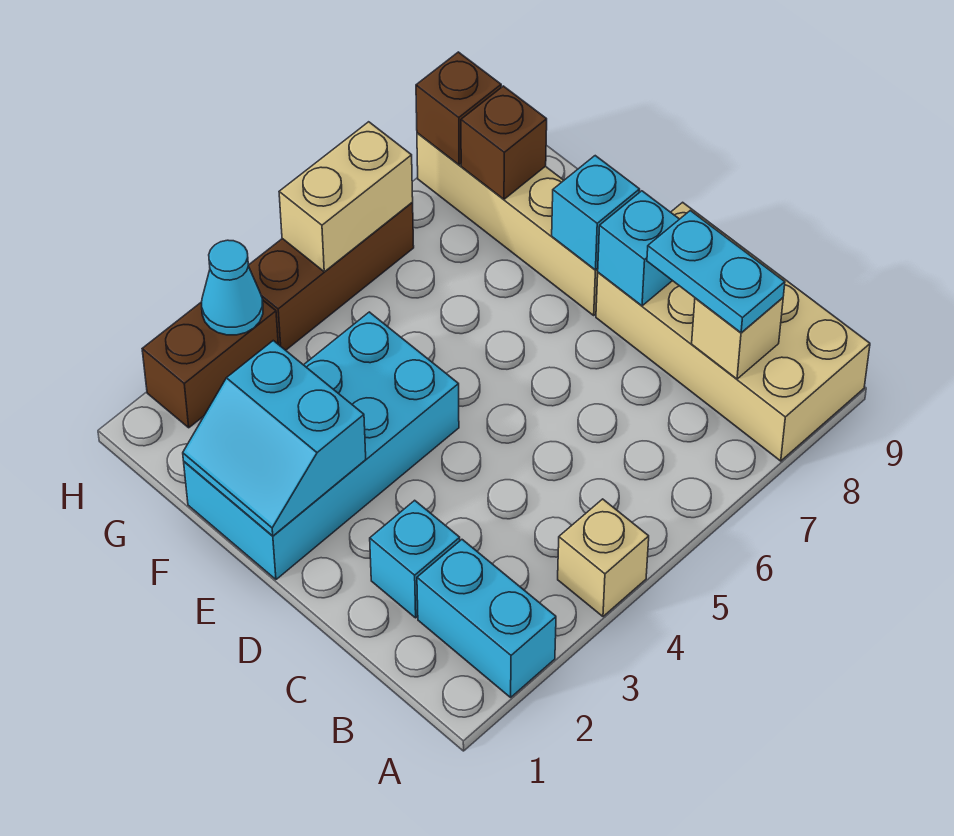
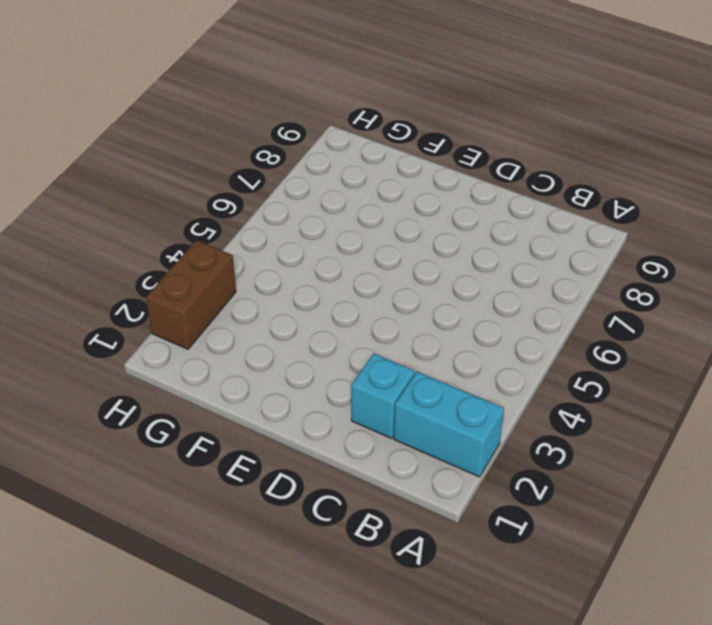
none -> tan 1x1 brick [558,499,649,616]
none -> tan 2x4 brick [596,202,870,461]
none -> cyan 2x4 brick [184,312,459,579]

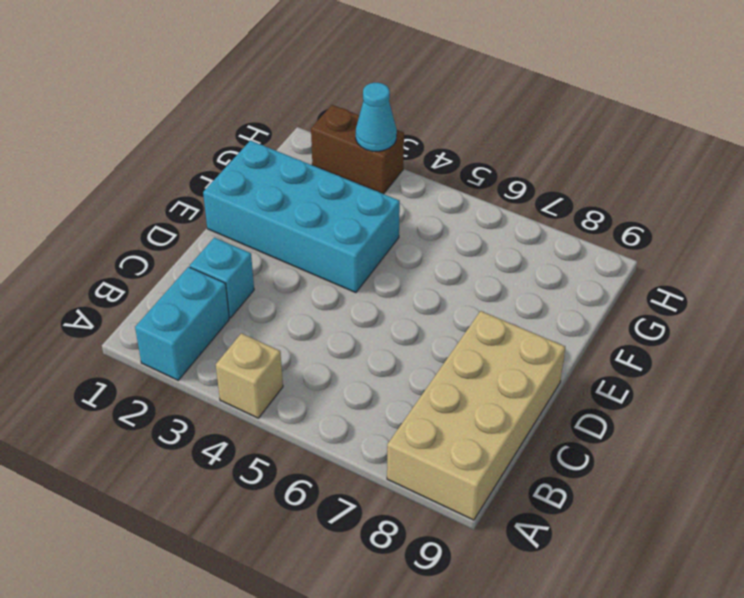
none -> tan 1x4 brick [417,133,598,315]
none -> brown 1x3 brick [248,203,414,350]
none -> tan 1x1 brick [692,298,783,379]

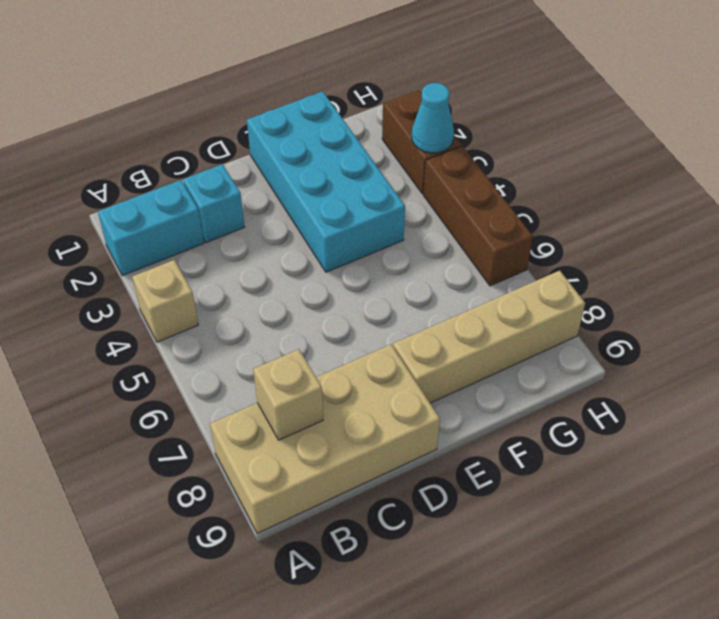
none -> cyan 1x1 brick [598,191,679,306]
none -> cyan 2x2 slope [183,341,366,536]
none -> cyan 1x1 brick [552,156,640,270]

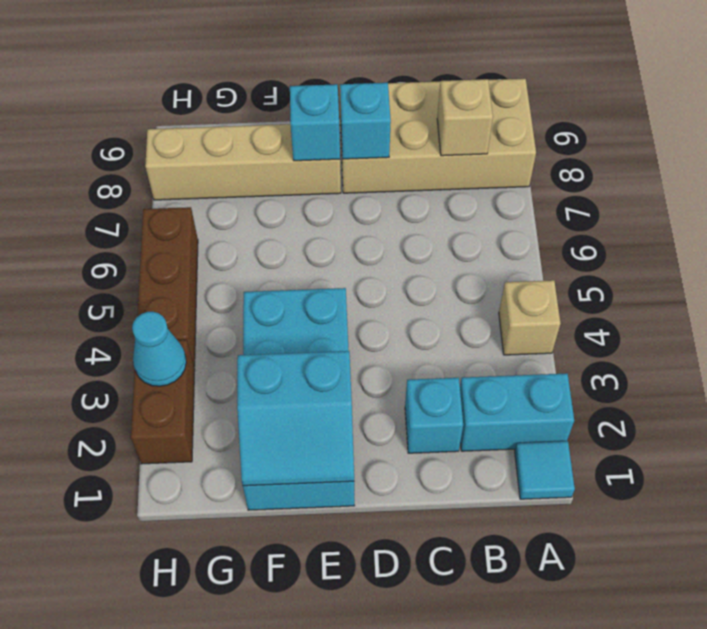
cyan 1x1 tile [515,441,575,499] -> none
none -> brown 1x1 brick [461,86,547,199]
none -> tan 1x2 brick [279,122,413,272]
none -> brown 1x1 brick [416,52,501,165]

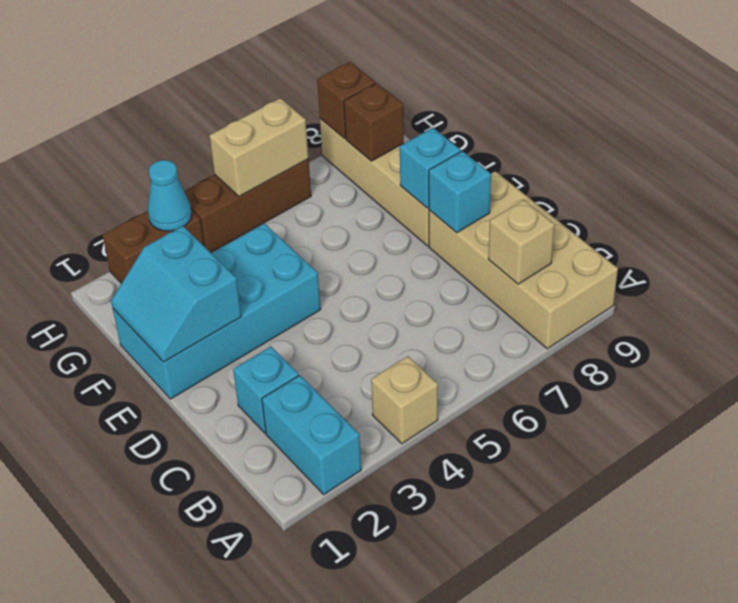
none -> cyan 1x2 plate [647,211,785,333]

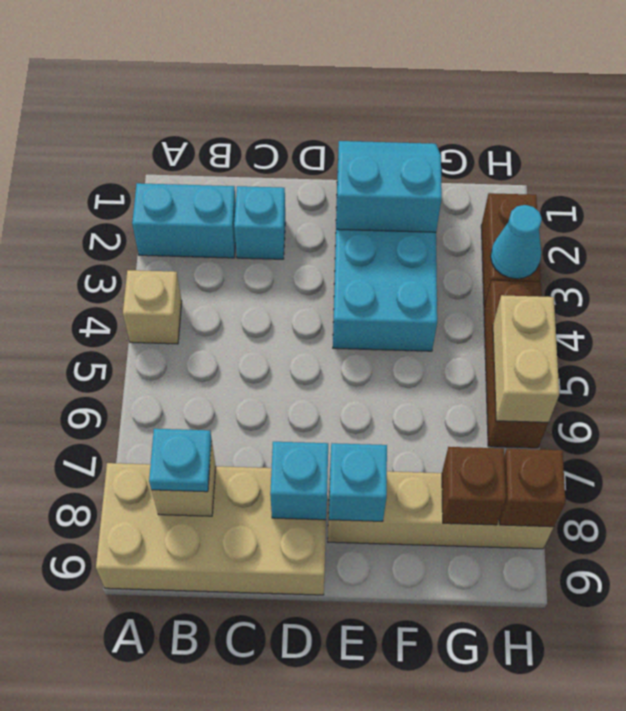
cyan 1x1 plate [149,429,212,492] -> cyan 1x2 plate [647,211,785,333]

